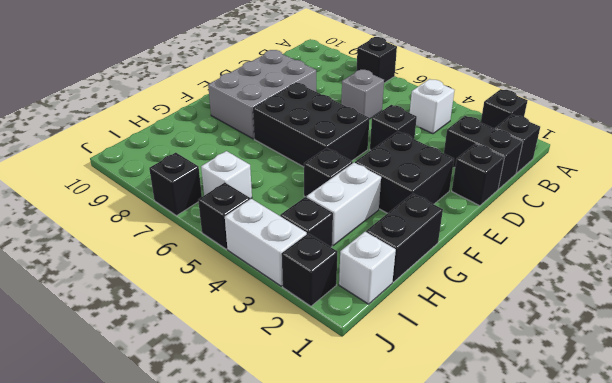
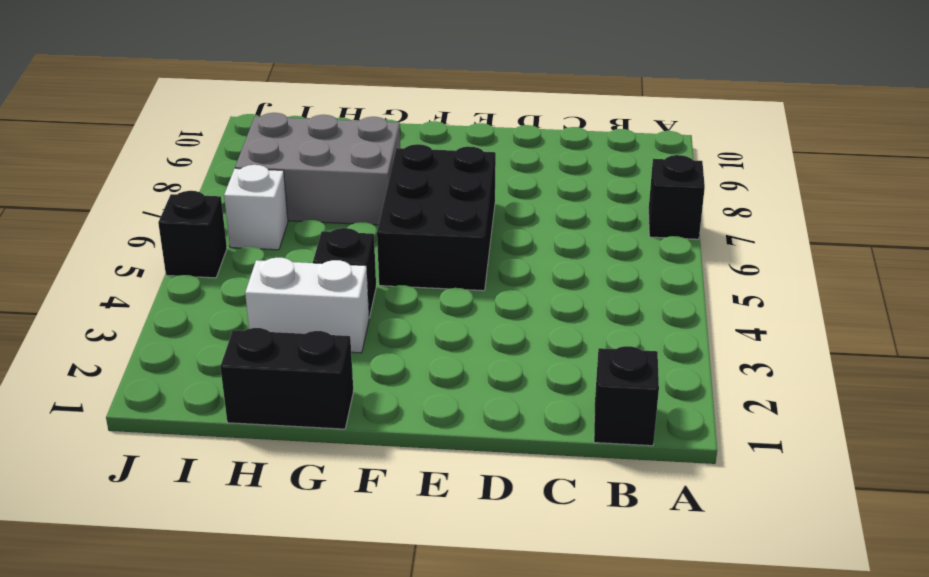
grey 2x3 brick [235,113,400,225] -> grey 2x3 brick moved to [208,50,316,139]
none -> black 1x1 brick [481,89,528,129]
none -> white 1x1 brick [410,79,454,134]
none -> black 1x2 brick [444,116,523,189]

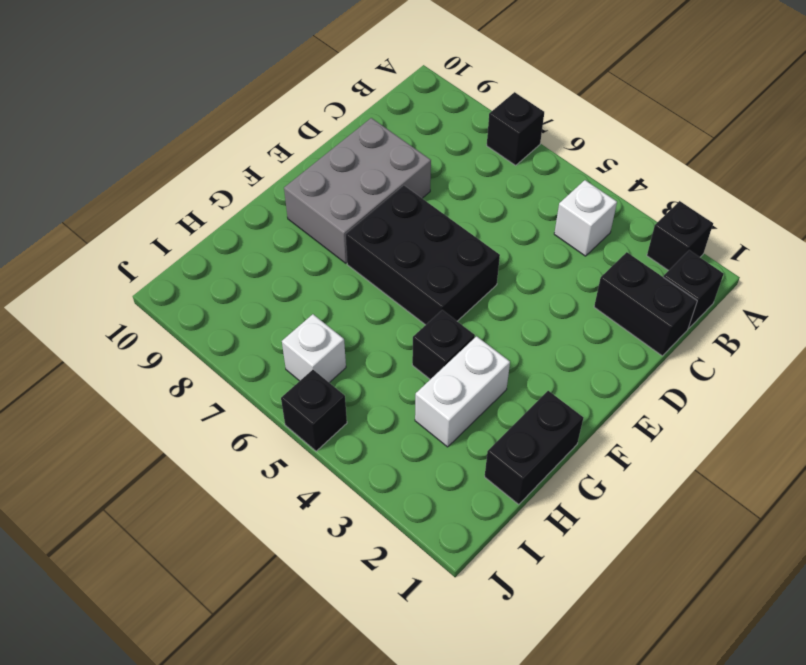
none -> grey 1x1 brick [341,70,384,119]
none -> black 1x1 brick [452,144,504,206]
none -> black 1x1 brick [370,105,417,150]

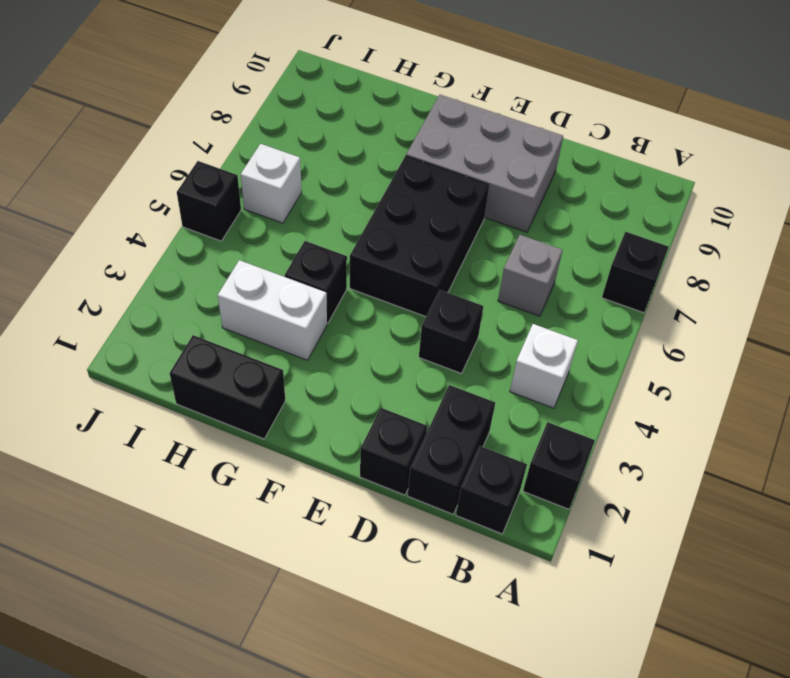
none -> black 2x2 brick [355,132,454,213]
none -> white 1x1 brick [339,232,396,304]
none -> black 1x1 brick [280,197,333,247]

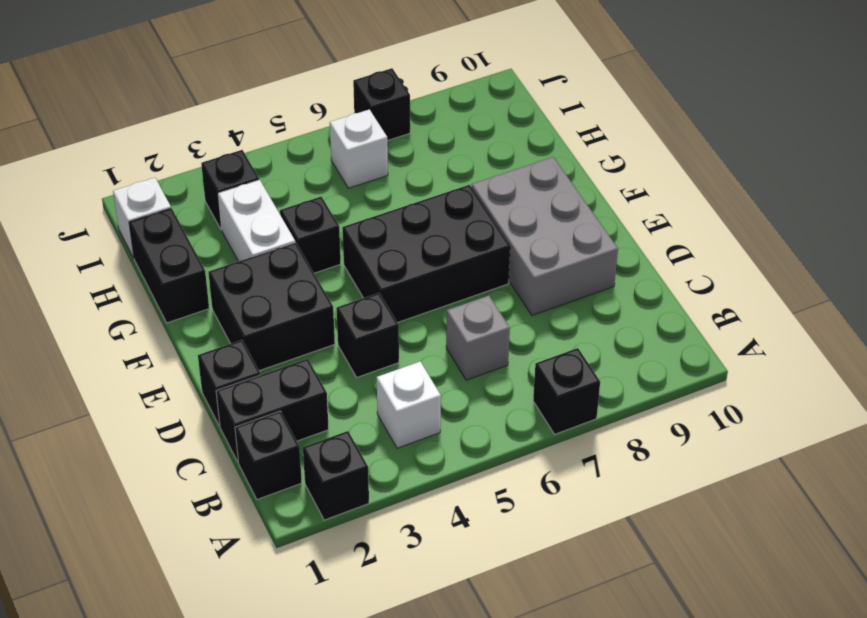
none -> black 1x1 brick [282,234,337,306]
none -> white 1x2 brick [225,199,307,286]
none -> black 1x1 brick [198,183,250,249]

